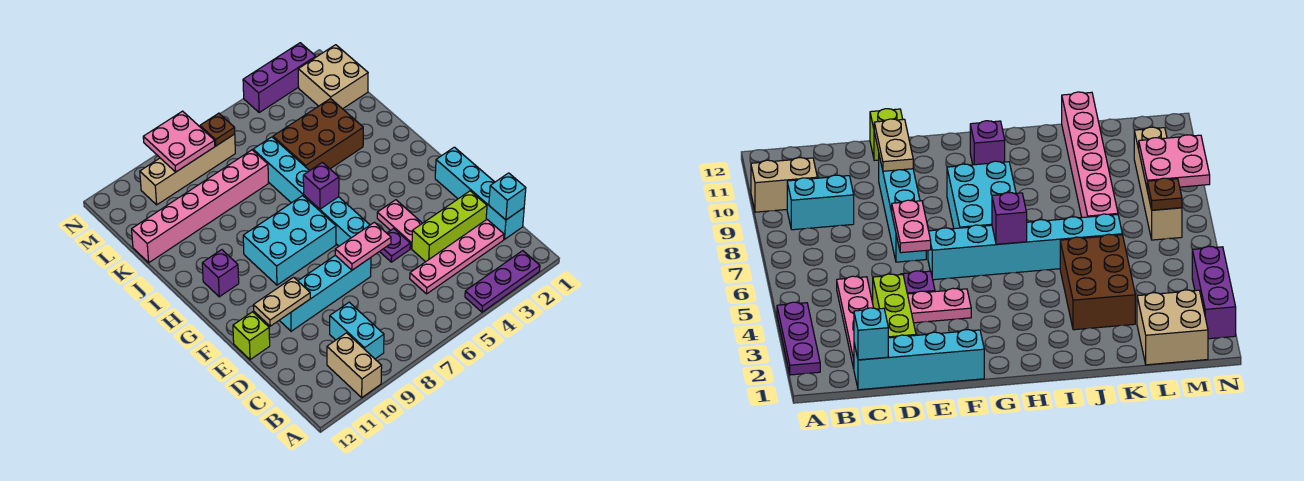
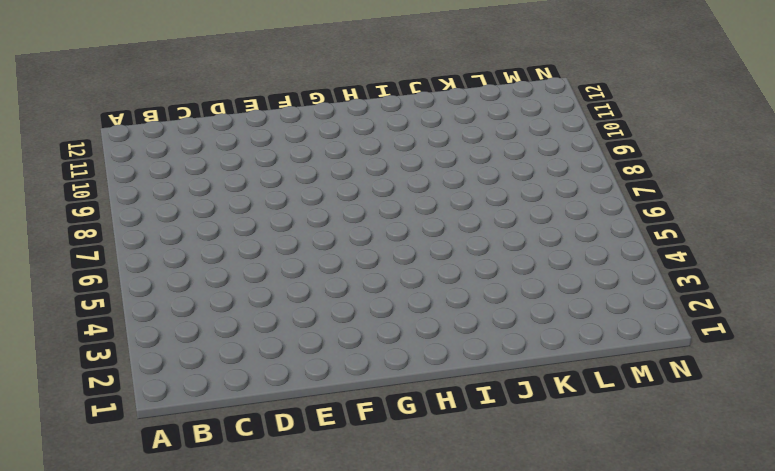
none -> purple 1x3 plate [465,251,540,312]
none -> tan 1x2 brick [327,333,382,397]
none -> cyan 1x2 brick [330,302,384,359]

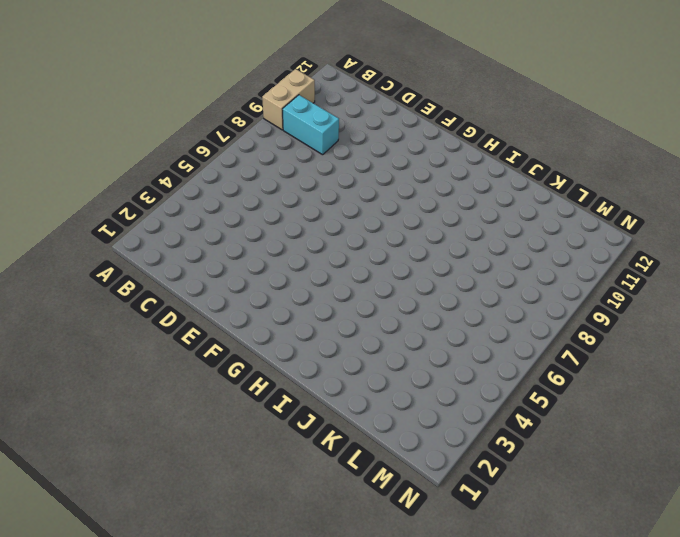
tan 1x2 brick [262,69,315,130] -> tan 1x2 brick turned to [327,333,382,397]
none -> purple 1x3 plate [465,251,540,312]
none -> cyan 1x4 brick [435,147,524,239]
none -> pink 1x4 plate [410,220,504,294]

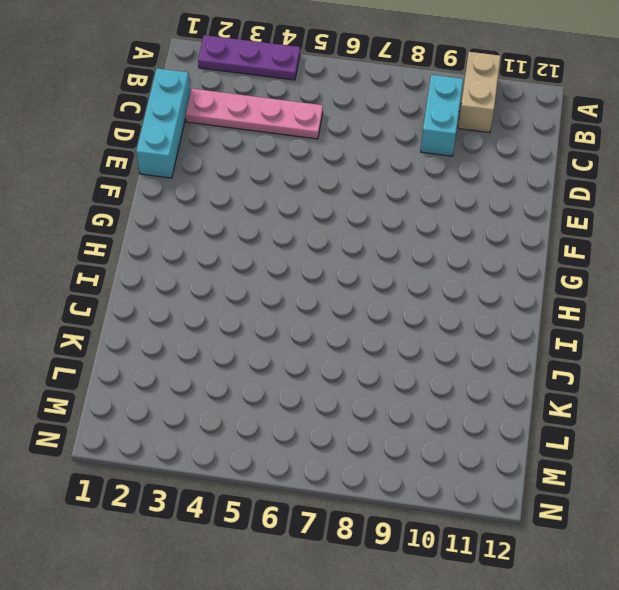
cyan 1x3 brick [136,68,190,178] -> cyan 1x4 brick [435,147,524,239]
none -> lime 1x3 brick [412,191,487,262]
none -> pink 1x2 plate [377,200,422,249]
none -> purple 1x1 plate [380,228,410,262]

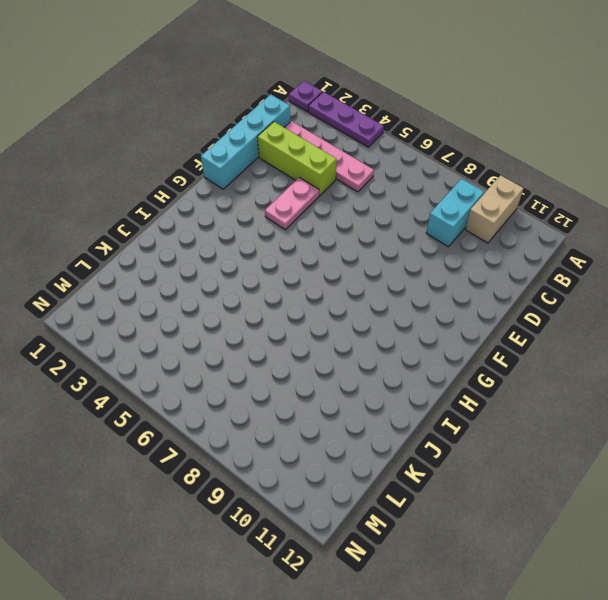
purple 1x1 plate [289,81,322,112] -> purple 1x1 plate moved to [380,228,410,262]
none -> cyan 1x4 brick [279,255,371,331]
none -> lime 1x1 brick [233,312,270,360]
none -> cyan 1x6 brick [253,137,370,246]

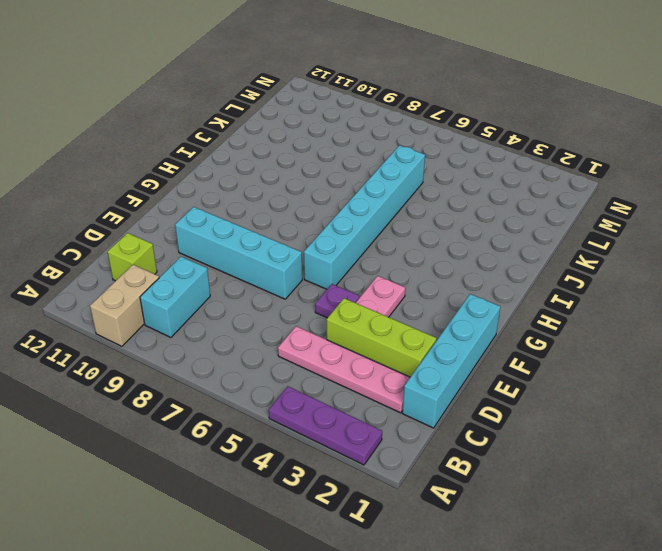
lime 1x1 brick [108,233,157,281] -> lime 1x1 brick moved to [233,312,270,360]
none -> cyan 2x3 brick [243,196,336,285]
none -> purple 1x1 brick [202,250,239,297]
none -> brown 2x3 brick [273,98,363,171]

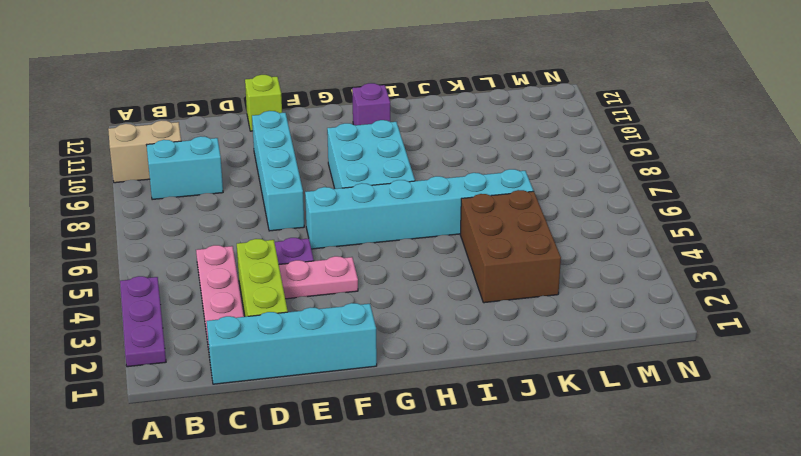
none -> pink 1x6 brick [132,150,268,263]
none -> tan 2x2 brick [298,45,368,109]
none -> tan 1x4 brick [140,134,235,205]

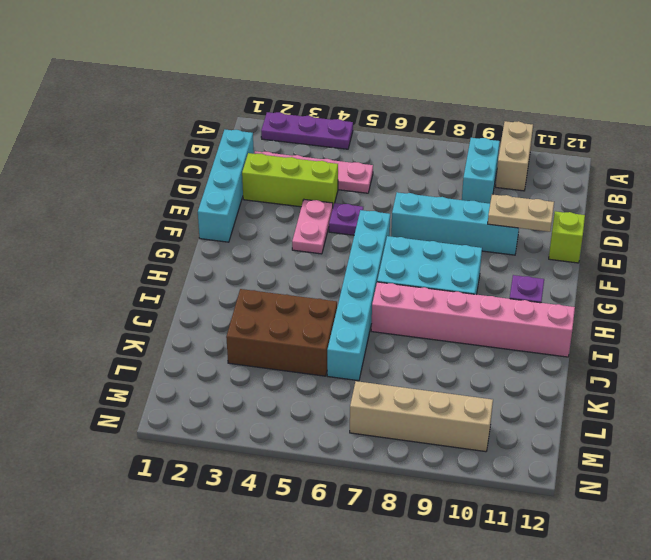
pink 1x6 brick [371,282,575,357] -> pink 1x6 brick moved to [132,150,268,263]
none -> tan 2x2 brick [298,45,368,109]
none -> purple 1x3 brick [243,43,316,112]
none -> cyan 1x1 brick [489,173,526,220]

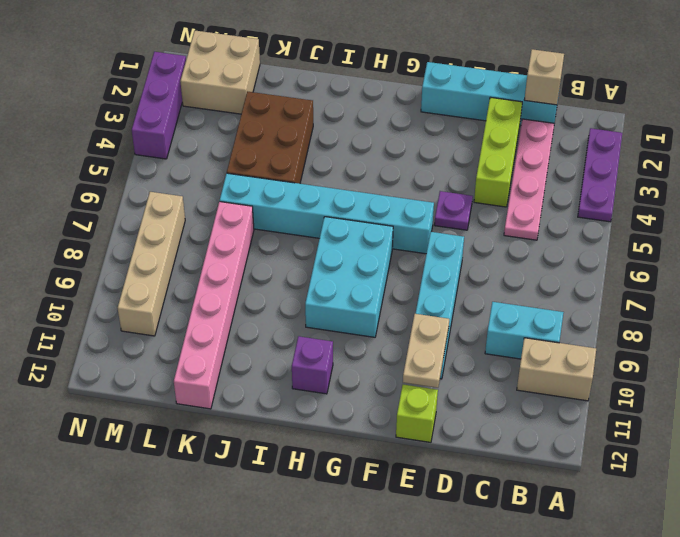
tan 1x1 brick [524,49,564,105] -> cyan 1x1 brick [489,173,526,220]
none -> pink 1x2 plate [377,200,422,249]
none -> pink 1x2 plate [335,222,391,270]
none -> purple 1x1 brick [303,162,339,209]

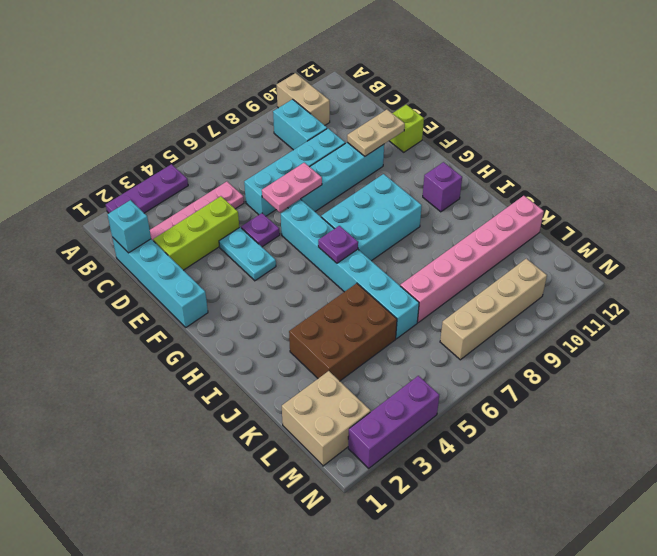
cyan 1x4 brick [244,128,345,216] -> none
cyan 1x2 plate [219,227,276,281] -> pink 1x2 plate [377,200,422,249]
purple 1x1 plate [318,226,358,263] -> purple 1x1 brick [303,162,339,209]
none -> brown 1x1 plate [200,113,235,146]
none -> pink 2x2 plate [143,111,215,172]

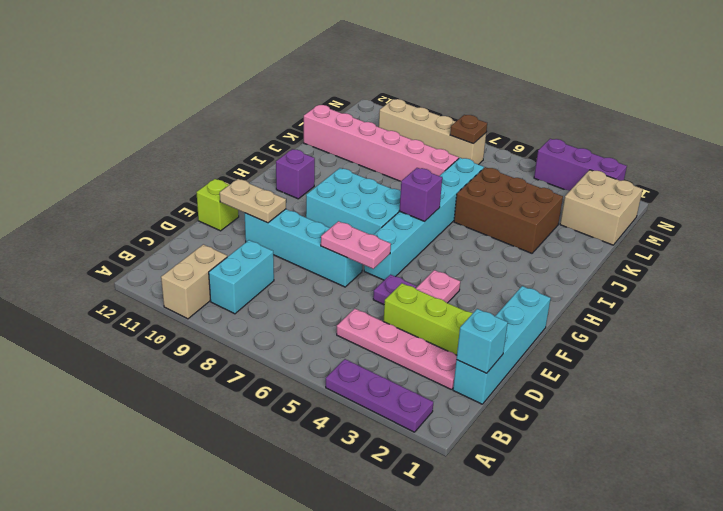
none -> pink 2x2 plate [143,111,215,172]

